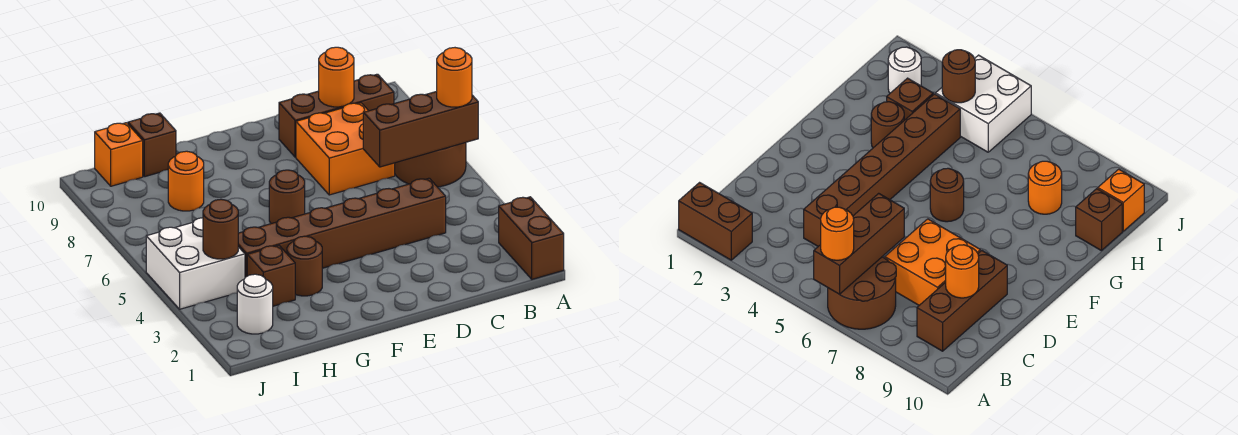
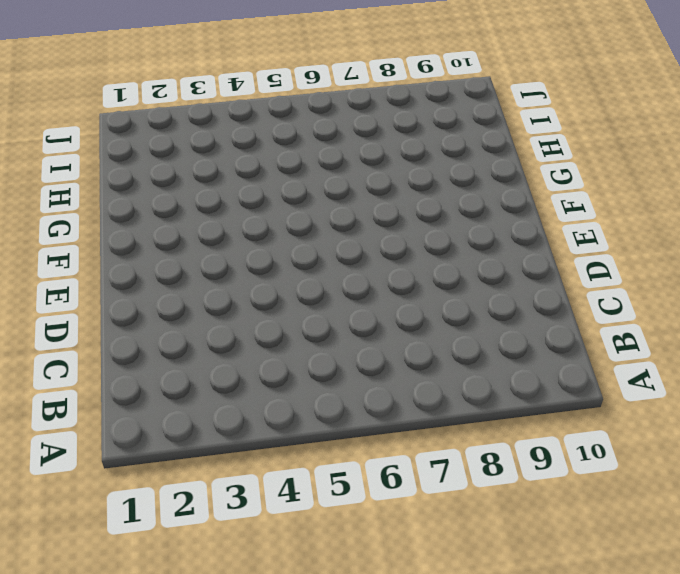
none -> brown 1x2 brick [499,197,564,279]
none -> brown 2x2 round brick [395,143,466,187]
none -> brown 1x3 brick [279,74,394,157]

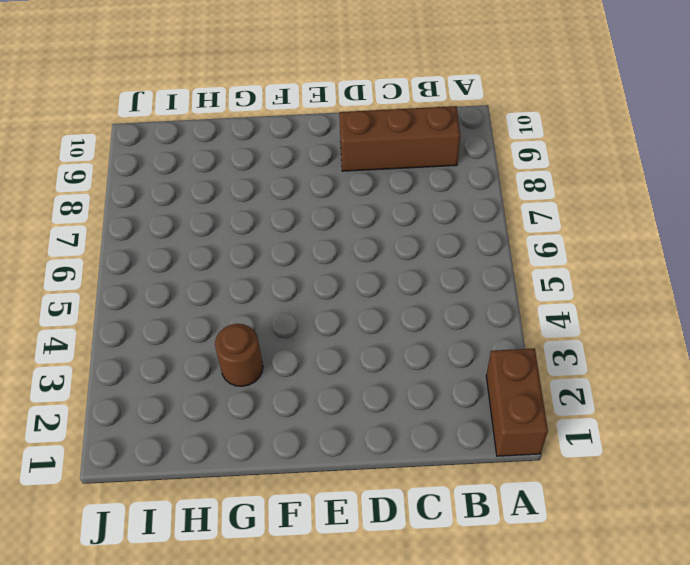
none -> brown 2x2 round brick [395,143,466,187]
none -> brown 1x6 brick [238,178,446,277]
none -> orange 2x2 brick [296,103,395,195]

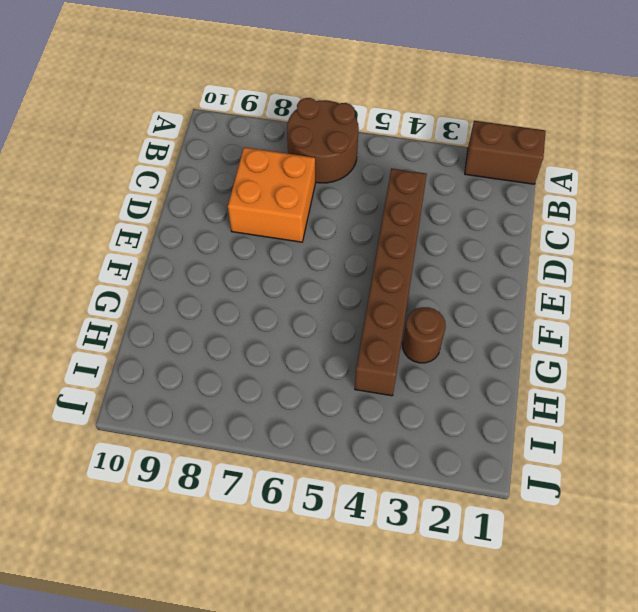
none -> brown 1x3 brick [279,74,394,157]
none -> brown 1x1 round brick [269,170,305,224]
none -> brown 1x1 brick [247,245,295,306]

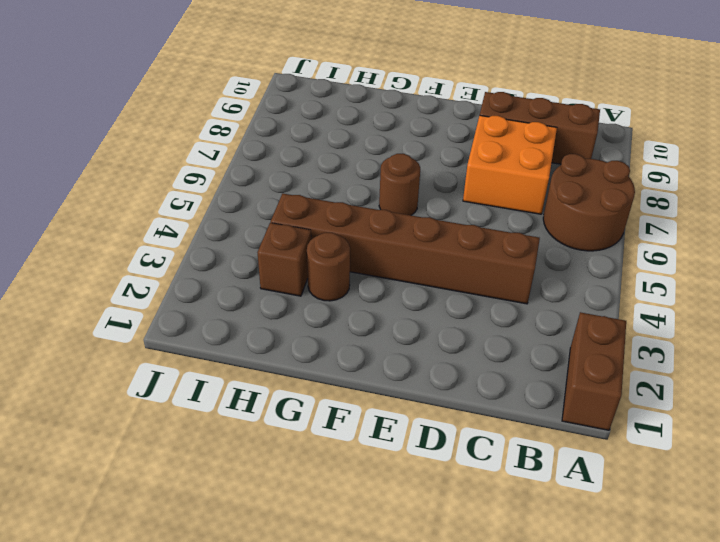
none -> orange 1x1 round brick [168,151,204,211]
none -> brown 1x1 brick [128,113,176,177]
none -> white 1x1 round brick [237,274,273,334]

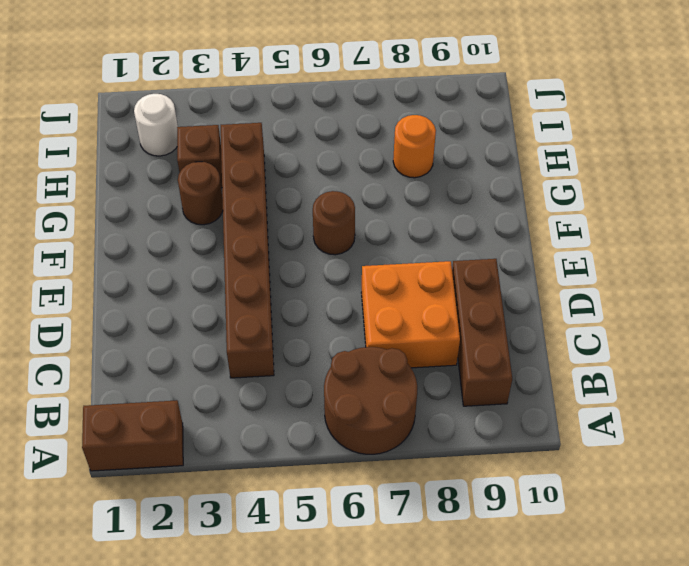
none -> brown 1x1 brick [128,113,176,177]
none -> white 2x2 brick [146,218,245,309]
none -> orange 1x1 brick [95,123,143,186]

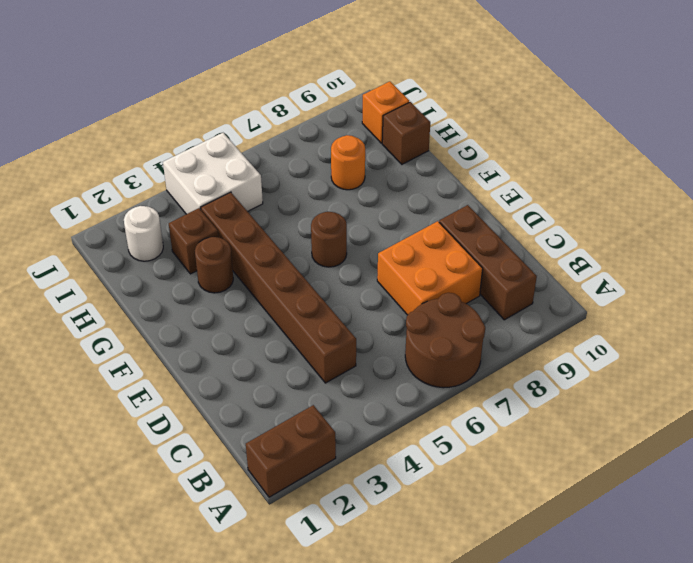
none -> brown 1x3 brick [363,91,478,167]
none -> orange 1x1 round brick [319,47,354,107]
none -> brown 1x1 round brick [203,199,238,259]

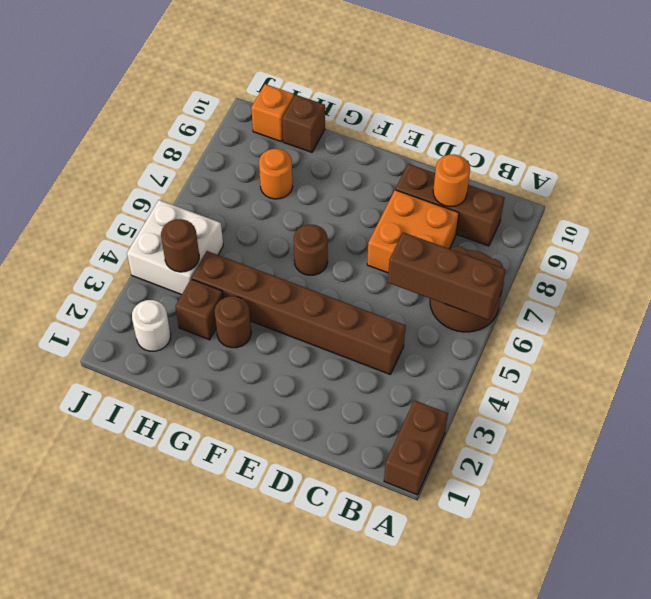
none -> orange 1x1 round brick [437,48,472,107]

